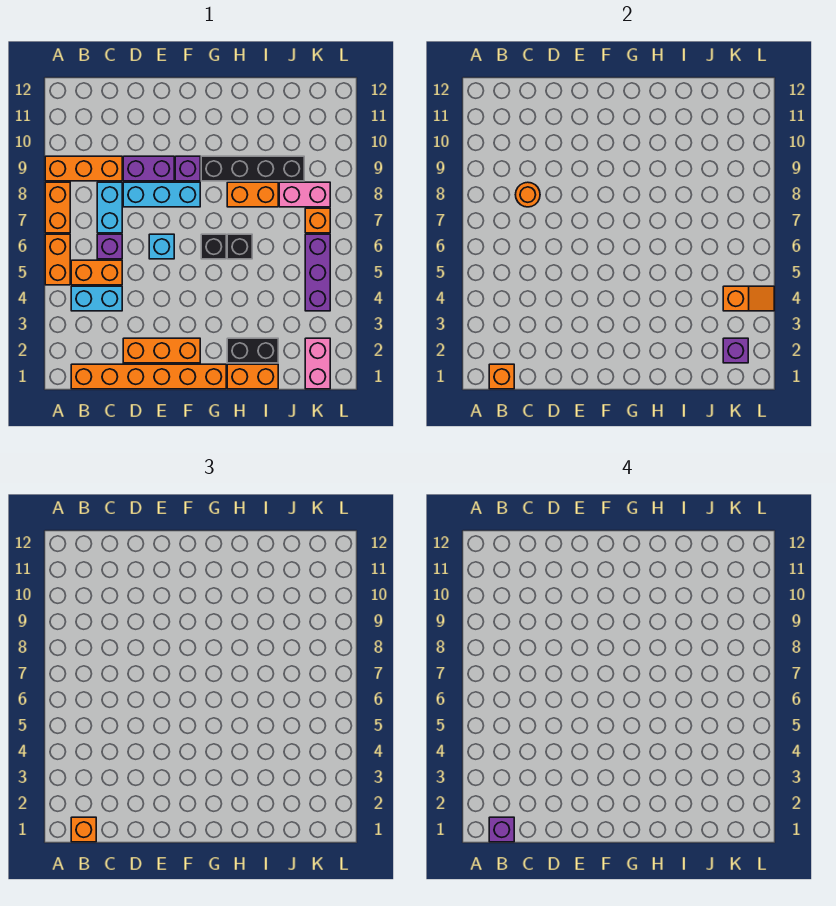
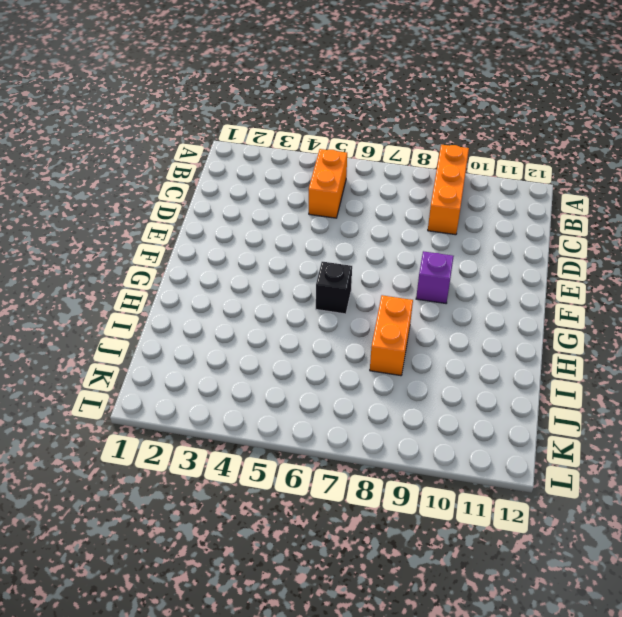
none -> orange 1x2 brick [45,234,70,285]
none -> orange 1x2 brick [45,182,70,233]
none -> orange 1x6 brick [71,364,226,389]

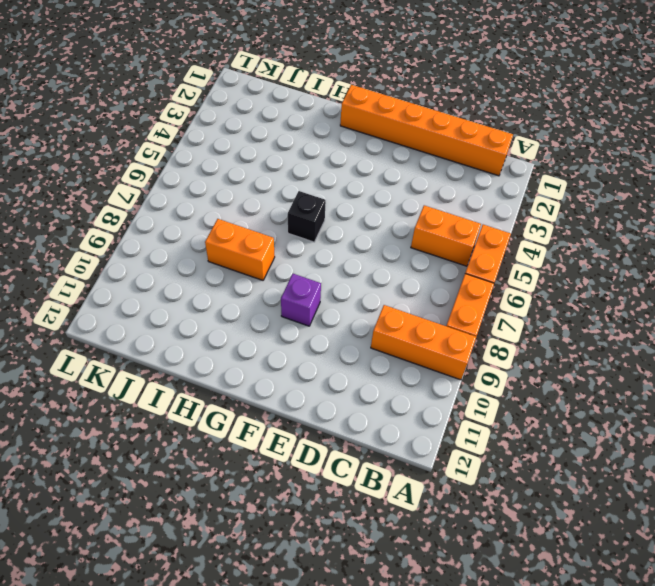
none -> cyan 1x2 brick [71,286,122,311]
none -> purple 1x1 brick [97,234,122,259]
none -> cyan 1x2 brick [97,182,122,233]

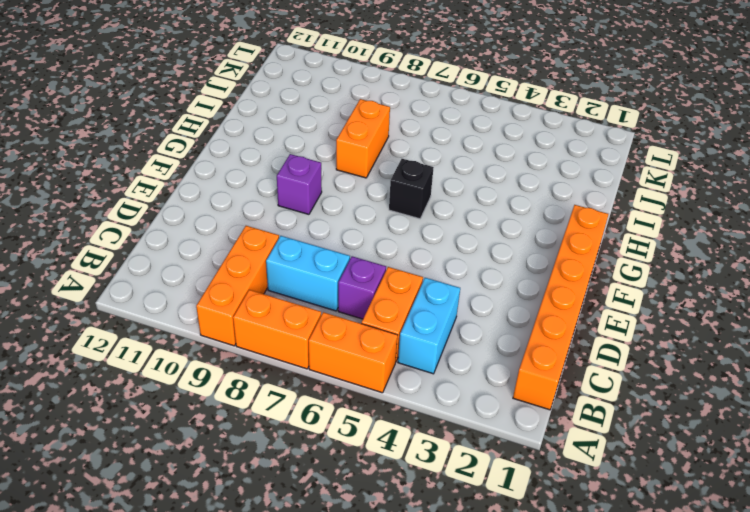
none -> orange 1x3 brick [123,338,200,363]
none -> cyan 1x3 brick [123,182,200,207]
none -> purple 1x2 brick [123,156,174,181]

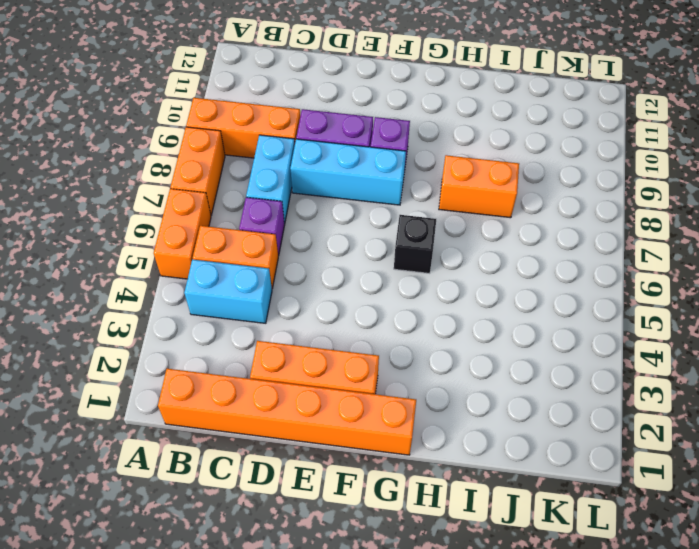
none -> cyan 1x1 brick [149,234,174,259]
none -> black 1x4 brick [201,156,304,181]
none -> orange 1x2 brick [227,364,278,389]

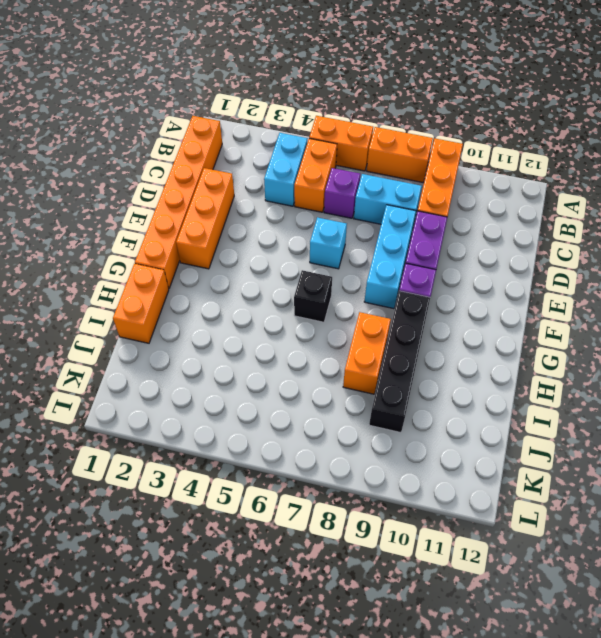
none -> black 1x2 brick [227,338,278,363]
none -> black 1x1 brick [227,234,252,259]
none -> pink 1x2 brick [279,182,330,207]

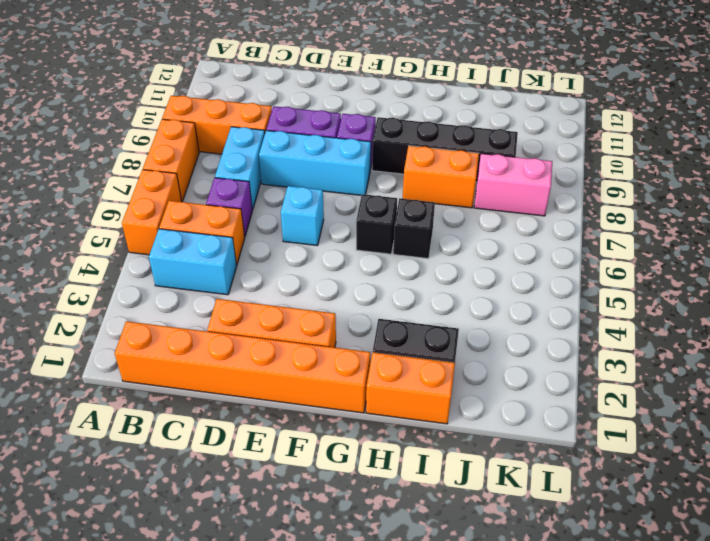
none -> pink 1x2 brick [305,338,330,389]
none -> purple 1x3 brick [305,234,330,311]
none -> orange 1x1 brick [305,208,330,233]

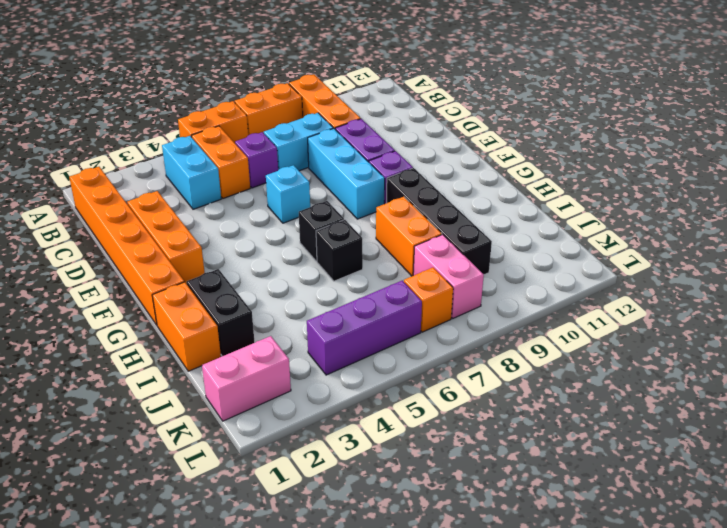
none -> orange 1x1 brick [489,364,514,389]
none -> orange 1x1 round brick [515,182,540,207]
none -> purple 1x1 brick [723,338,748,363]

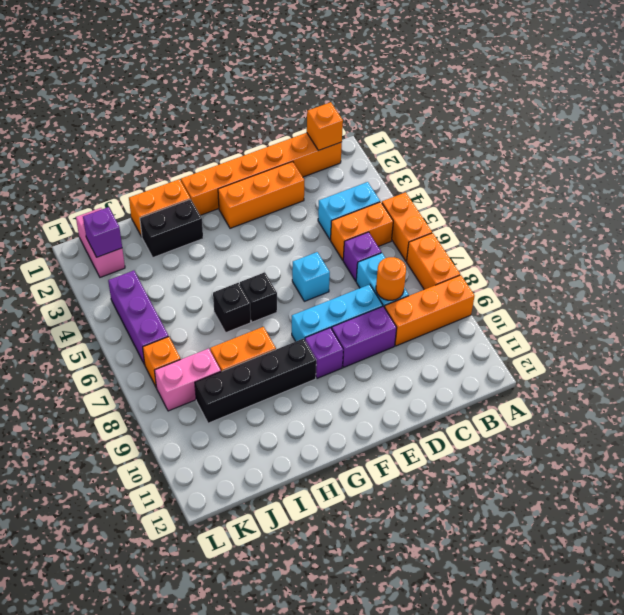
none -> orange 1x2 slope [723,286,774,311]
none -> orange 1x1 brick [71,817,96,842]
none -> purple 1x1 brick [489,817,514,842]

